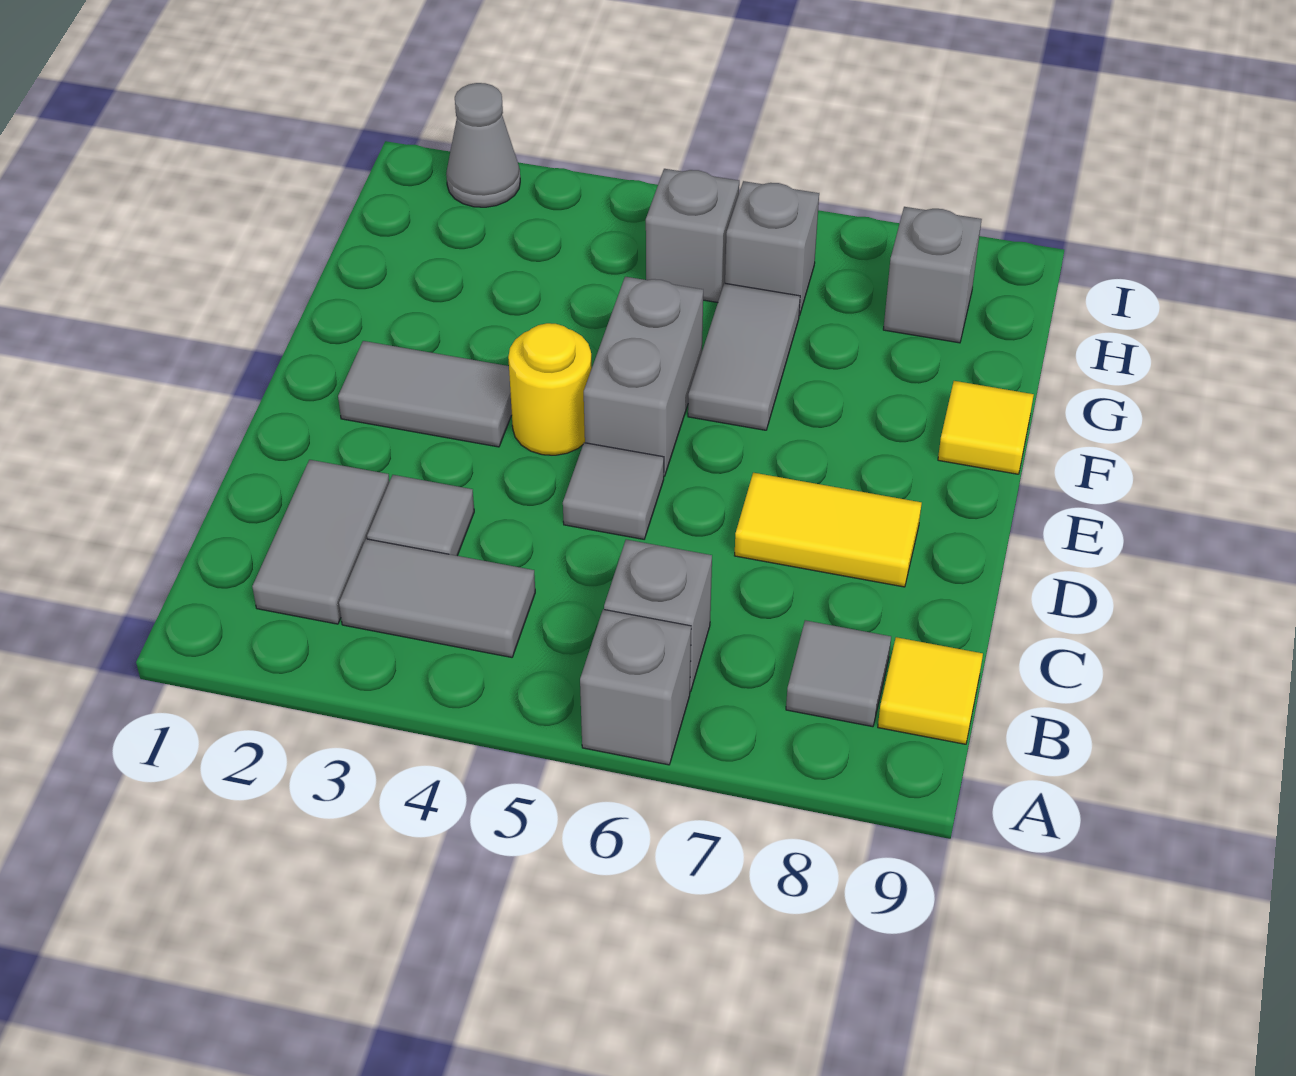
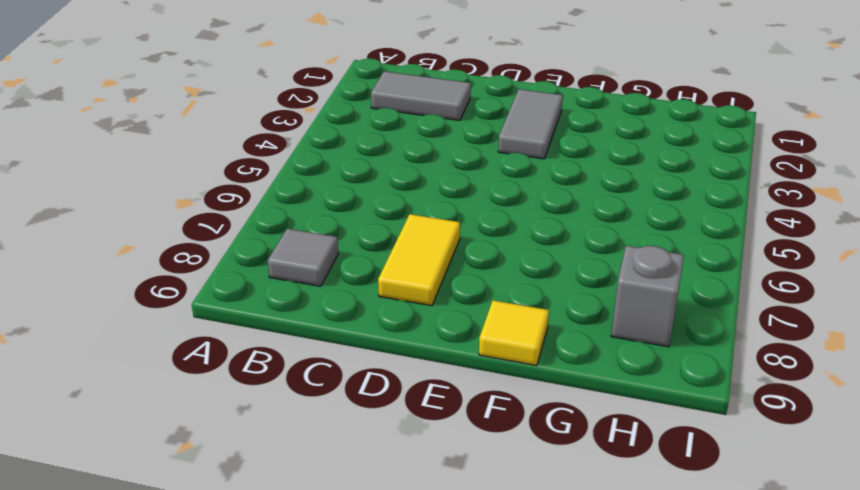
none -> grey 1x1 brick [580,609,691,765]
none -> grey 1x2 tile [339,539,535,657]
none -> grey 1x1 brick [604,540,712,692]

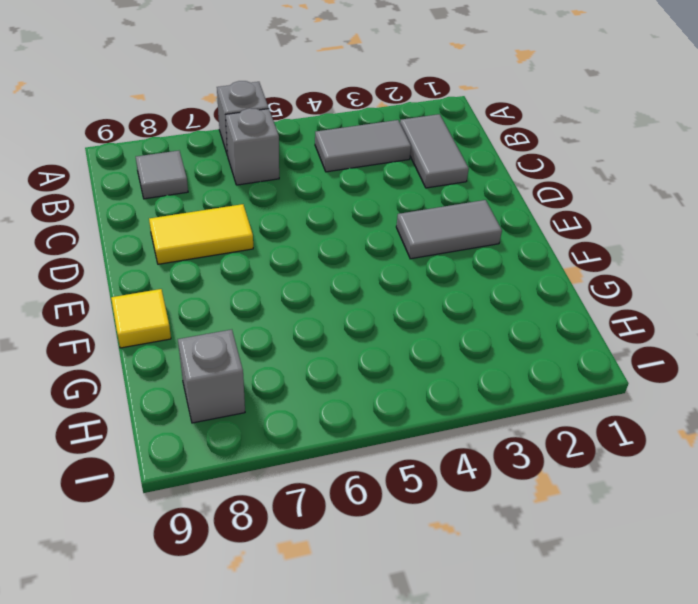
none -> yellow 1x1 tile [878,637,983,744]
none -> grey 1x1 tile [367,475,474,556]
none -> grey 1x1 tile [563,443,664,539]

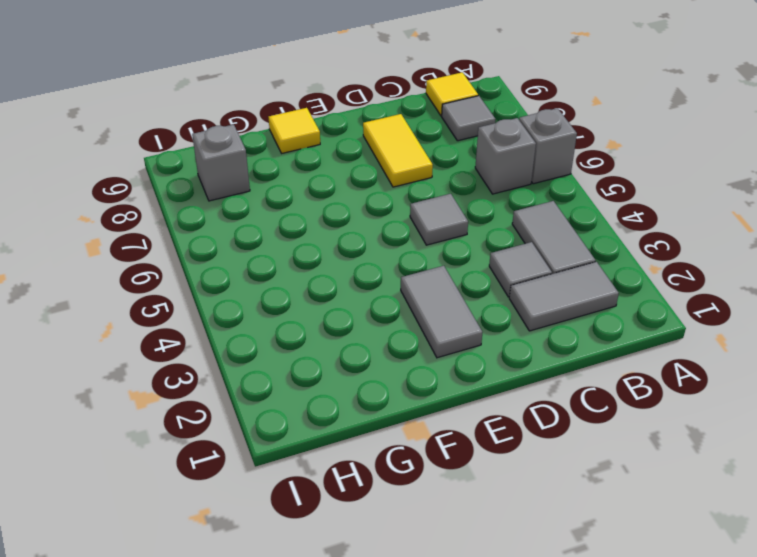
none -> yellow 1x1 round brick [508,323,592,455]
none -> grey 1x2 brick [584,277,703,476]
none -> grey 1x2 tile [688,283,800,430]

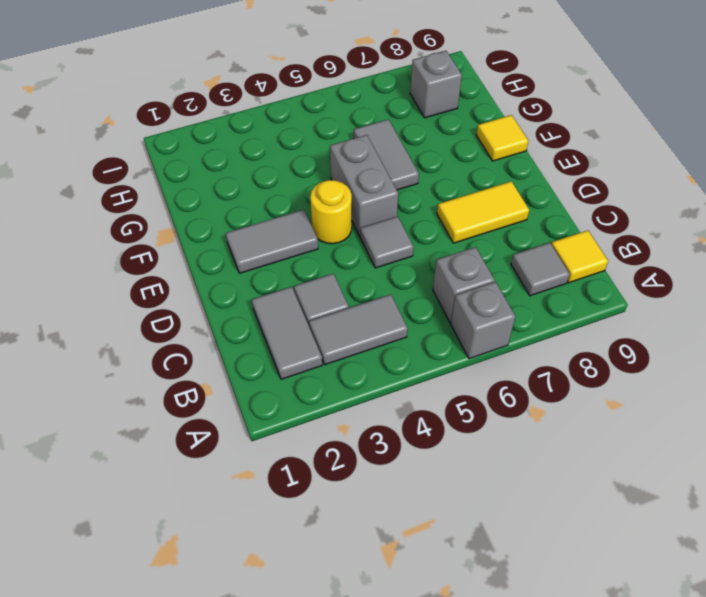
none -> grey 1x1 brick [646,169,739,302]
none -> grey 1x1 brick [725,181,819,316]
none -> grey 1x1 cone [446,83,520,207]

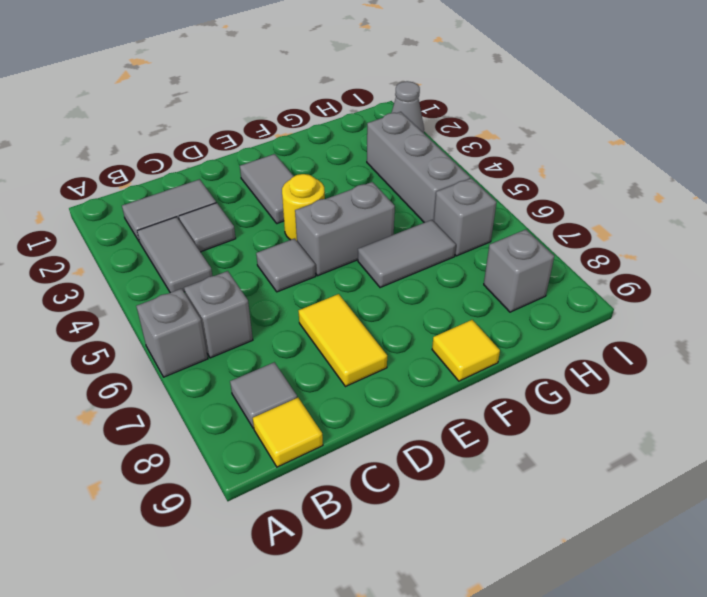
grey 1x3 brick [367,112,470,223] -> grey 1x1 brick [646,169,739,302]

